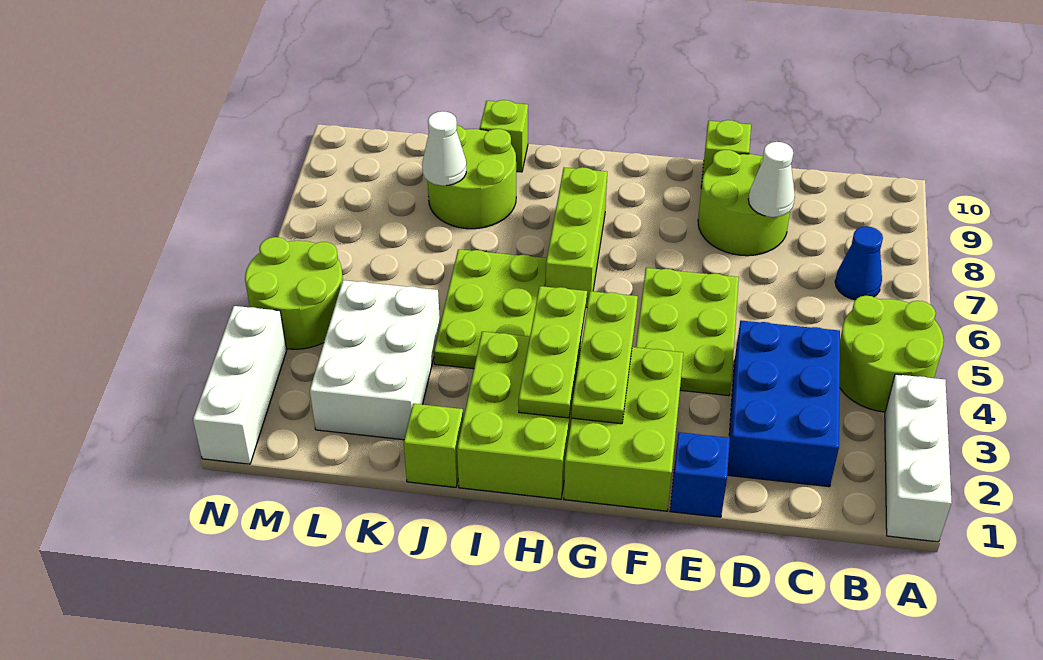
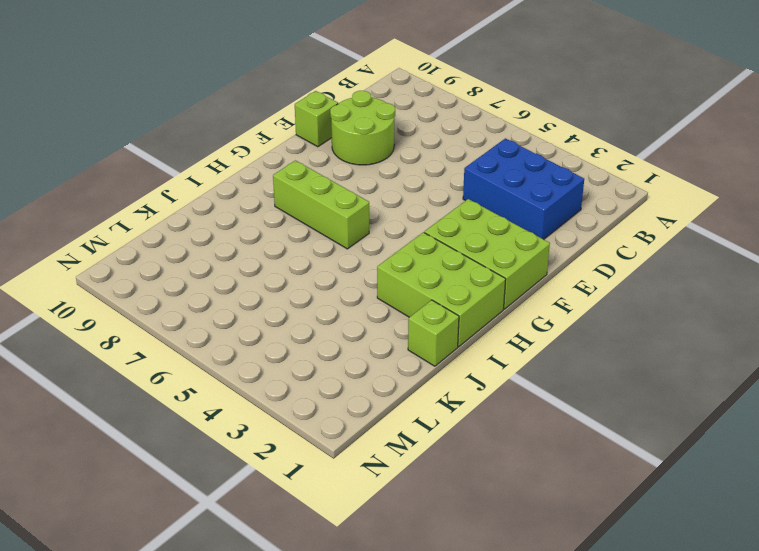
none -> white 1x3 brick [885,374,952,542]
none -> lime 2x2 round brick [840,296,944,412]
none -> blue 1x1 cone [835,226,883,300]

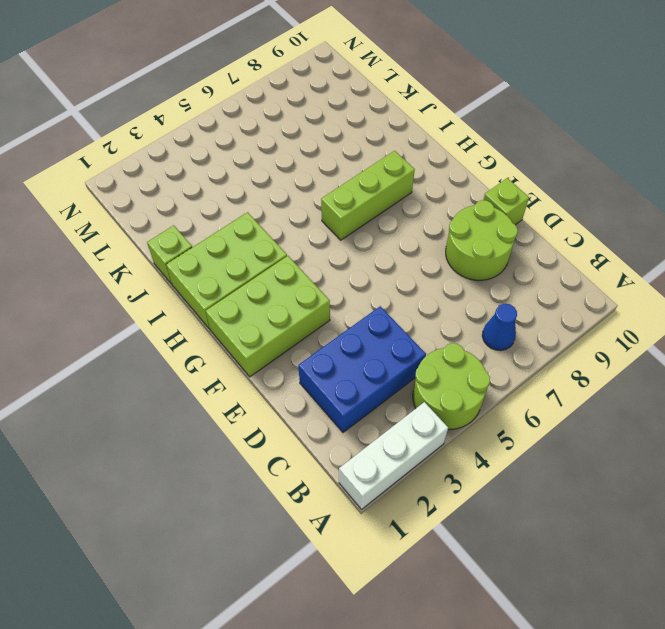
none -> blue 1x1 brick [670,432,730,517]
none -> lime 2x3 plate [636,268,739,396]
none -> lime 2x3 plate [434,249,547,369]

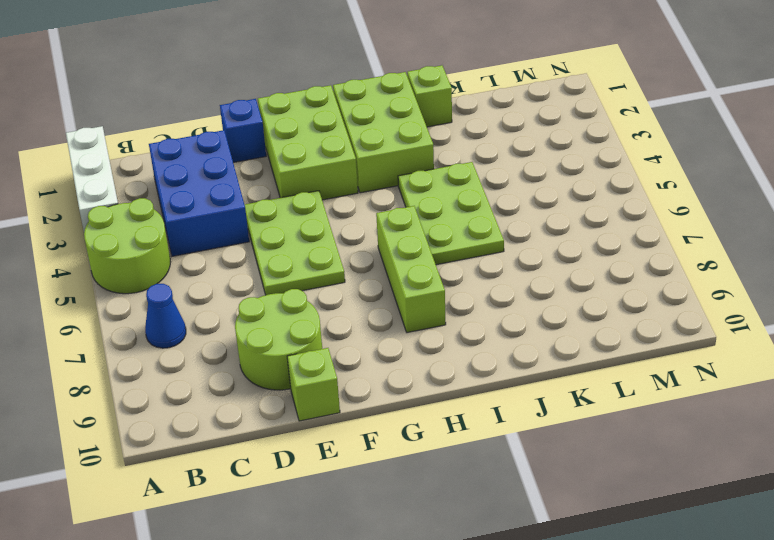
none -> lime 2x2 round brick [428,125,516,229]
none -> lime 1x1 brick [480,100,528,172]
none -> white 2x3 brick [310,280,440,440]

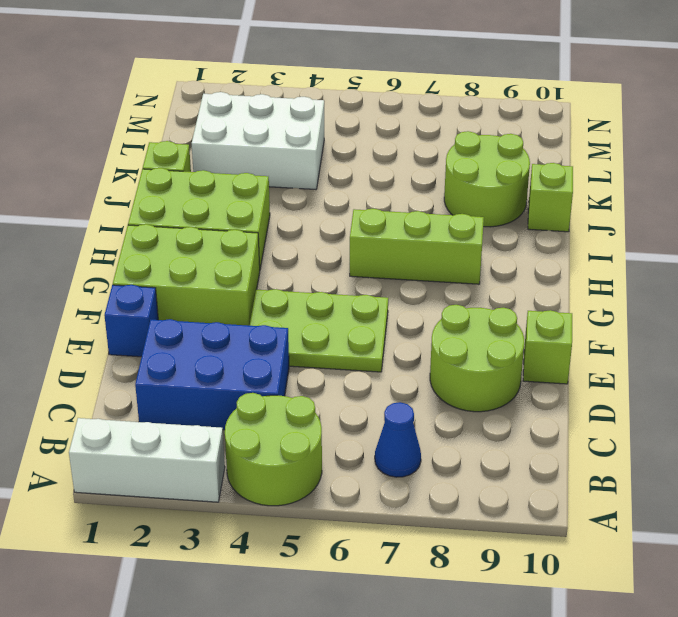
none -> lime 2x3 plate [434,249,547,369]
none -> lime 2x2 round brick [245,237,343,349]
none -> white 1x3 brick [193,306,287,464]

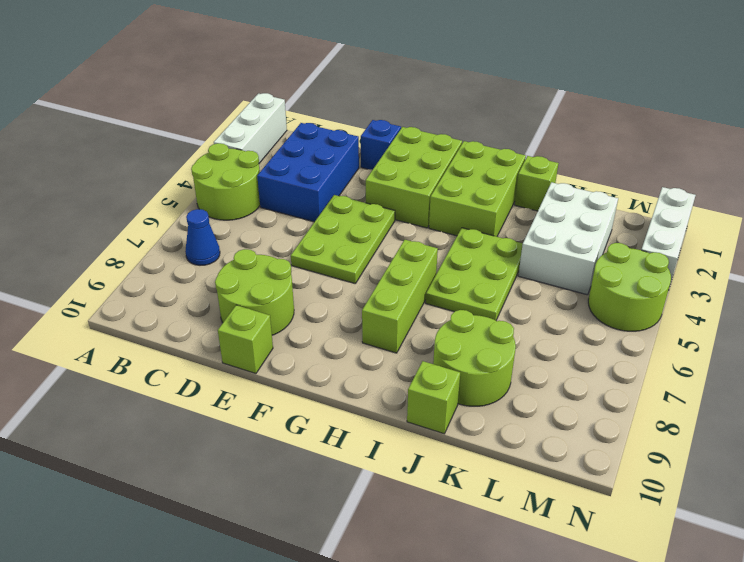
none -> white 1x1 cone [748,142,795,217]
none -> lime 1x3 plate [572,291,638,424]
none -> lime 1x3 plate [518,286,587,418]

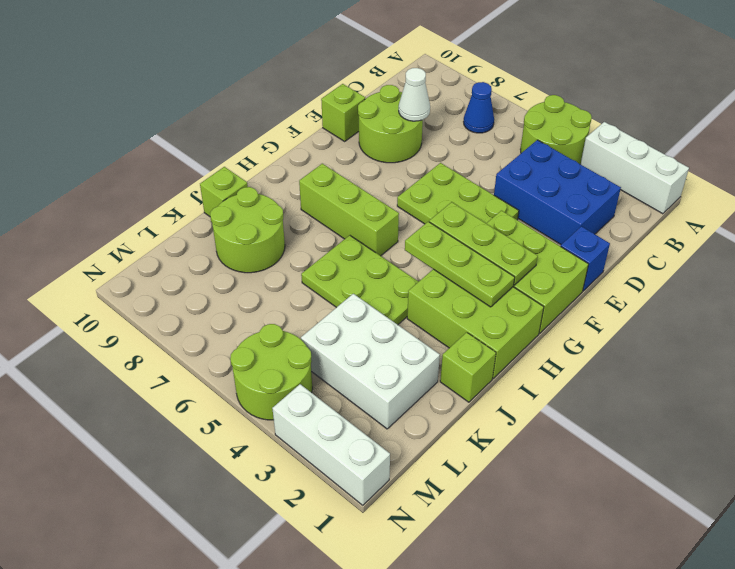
none -> white 1x1 cone [422,111,466,186]

